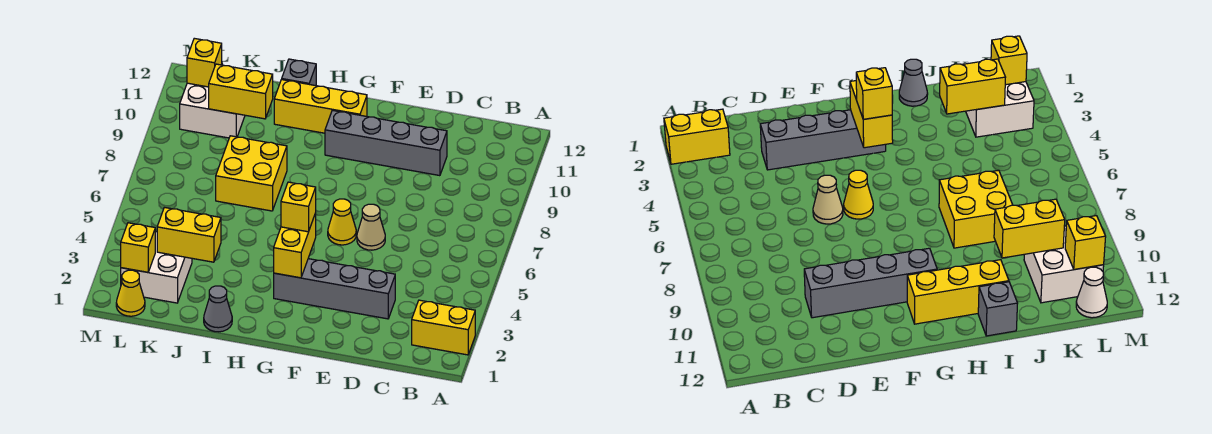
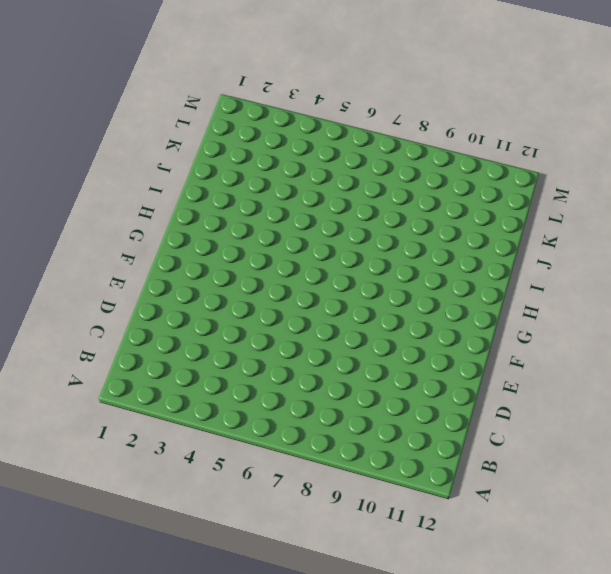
none -> yellow 1x2 brick [412,300,475,355]
none -> grey 1x4 brick [274,259,395,319]
none -> grey 1x4 brick [325,110,447,176]

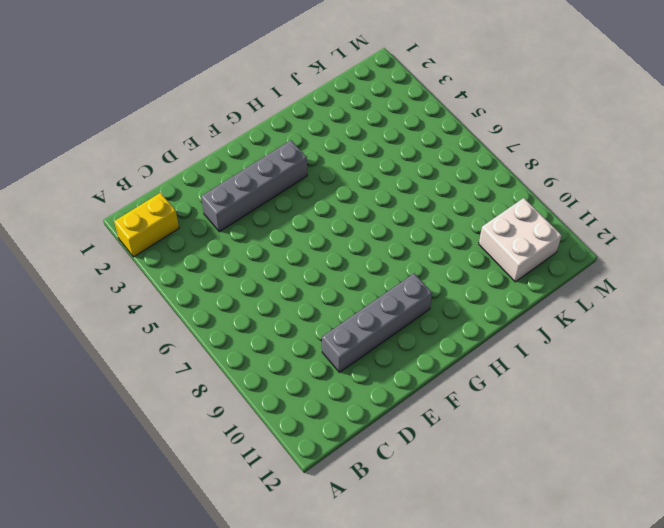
none -> tan 1x1 cone [357,204,385,250]
none -> yellow 1x1 cone [328,199,356,245]
none -> yellow 1x3 brick [274,80,367,133]

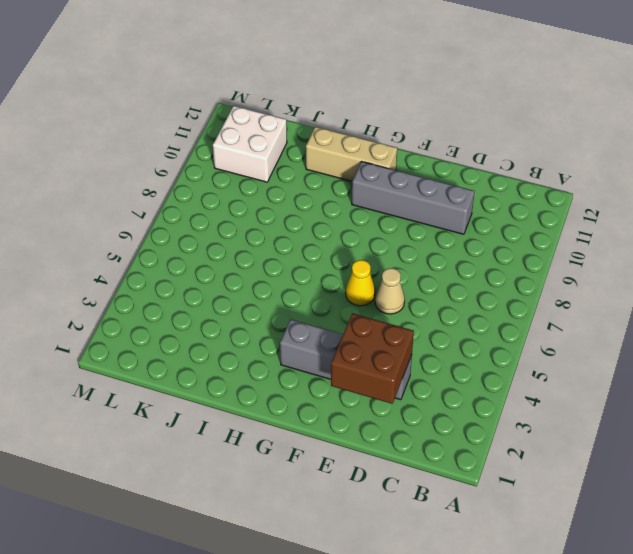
brown 2x2 brick [331,313,414,404] -> none
tan 1x3 brick [306,127,397,181] -> yellow 1x3 brick [274,80,367,133]
none -> yellow 1x2 brick [412,300,475,355]
none -> grey 1x1 cone [204,286,232,332]
none -> yellow 2x2 brick [216,136,287,211]

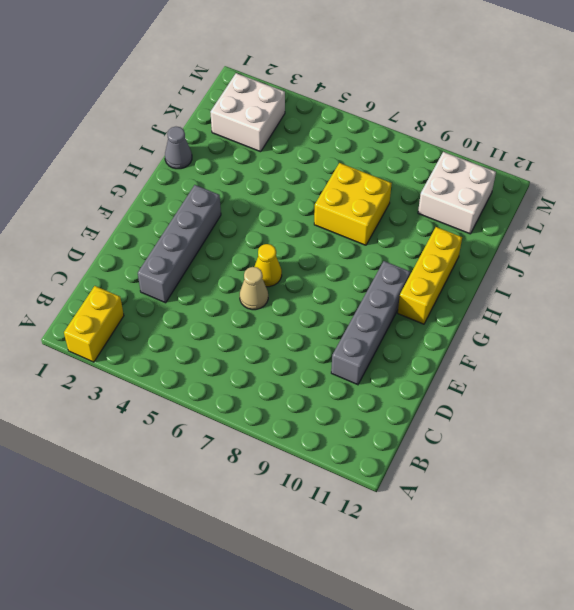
none -> grey 1x1 brick [282,59,316,86]
none -> yellow 1x1 cone [116,270,145,316]
none -> white 1x1 cone [1076,267,1107,318]

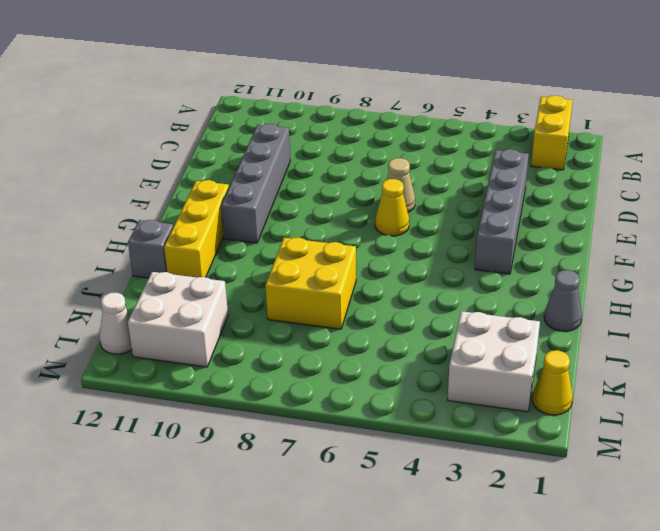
none -> yellow 1x2 brick [274,213,316,278]
none -> yellow 1x2 brick [157,207,221,262]
none -> yellow 1x2 brick [209,64,273,119]

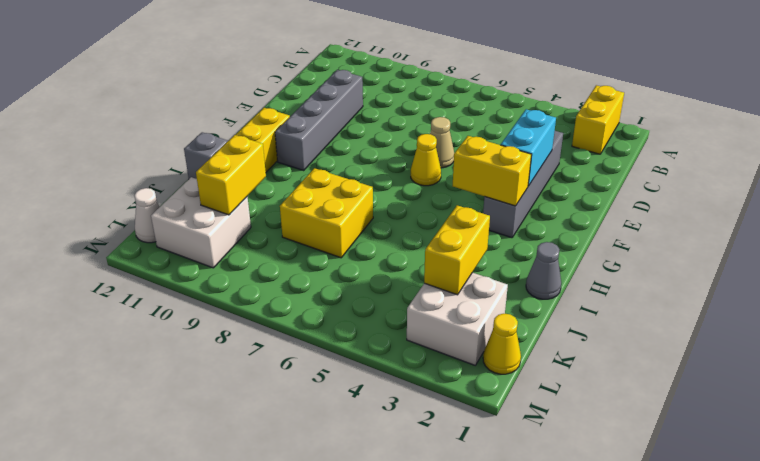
cyan 1x2 brick [501,109,556,186] -> none
none -> yellow 1x1 brick [121,223,155,272]
none -> yellow 1x1 brick [187,38,222,87]
none -> yellow 1x1 brick [281,182,316,232]

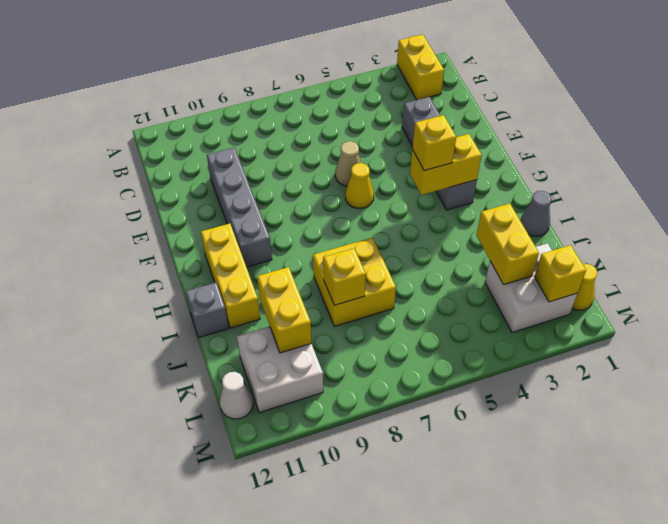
yellow 1x1 brick [323,248,366,305] -> yellow 1x1 brick moved to [187,38,222,87]

